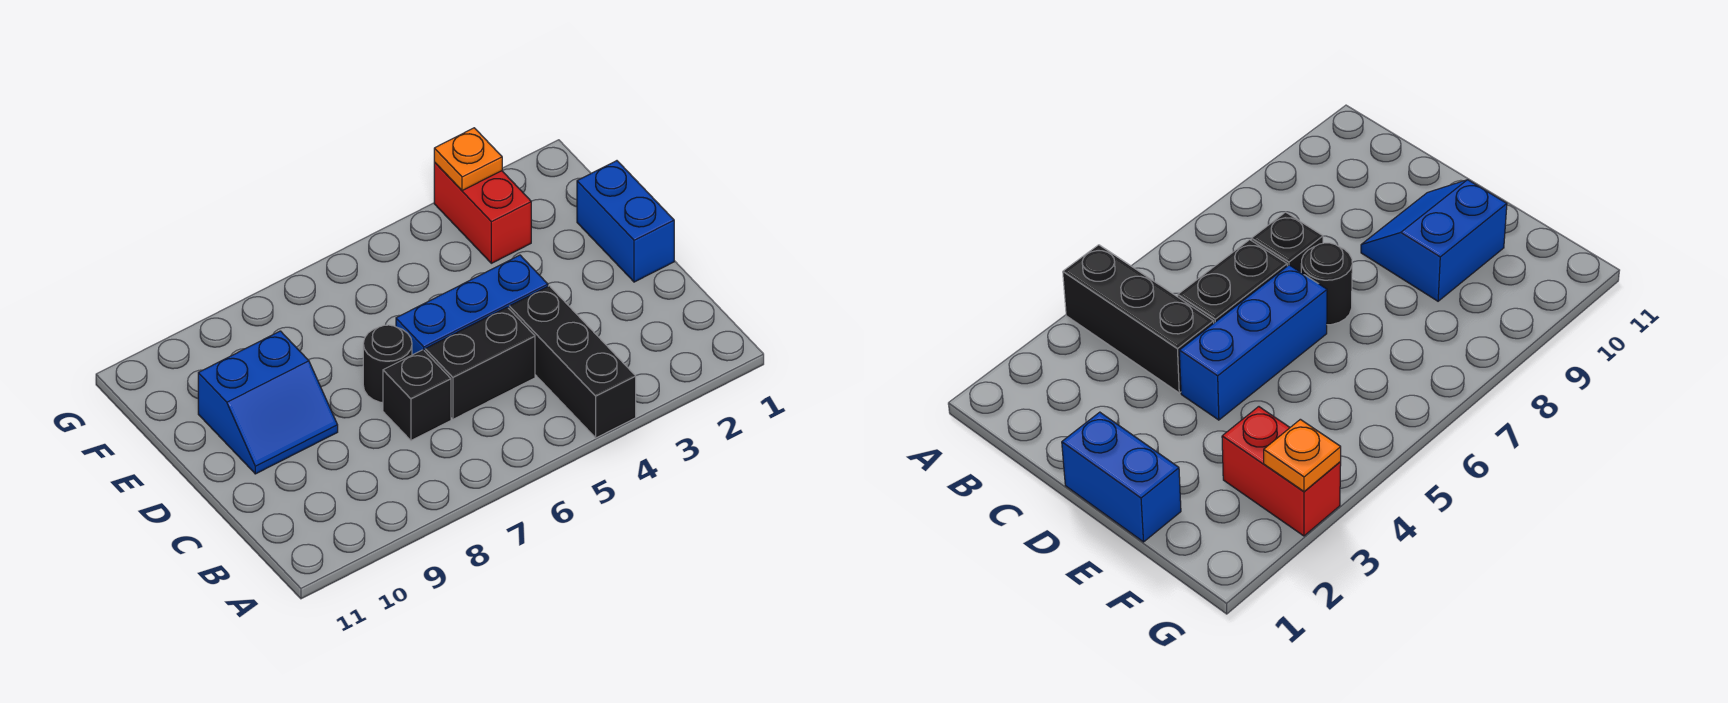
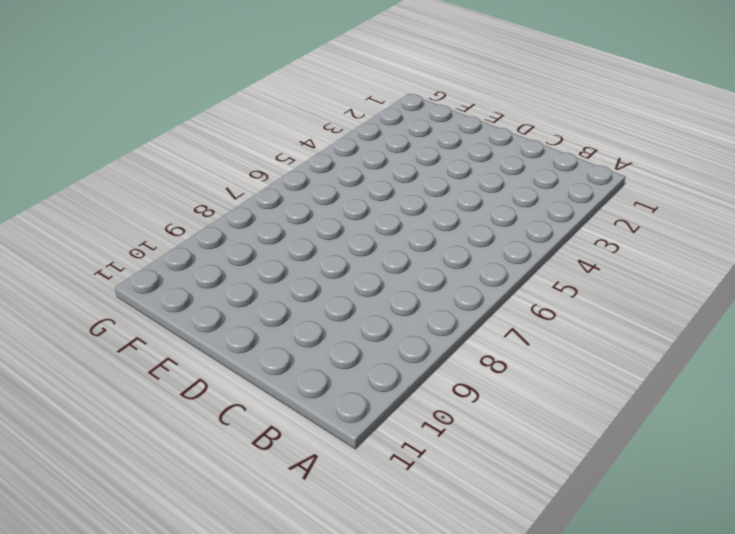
none -> black 1x3 brick [509,286,636,438]
none -> black 1x2 brick [425,307,535,419]

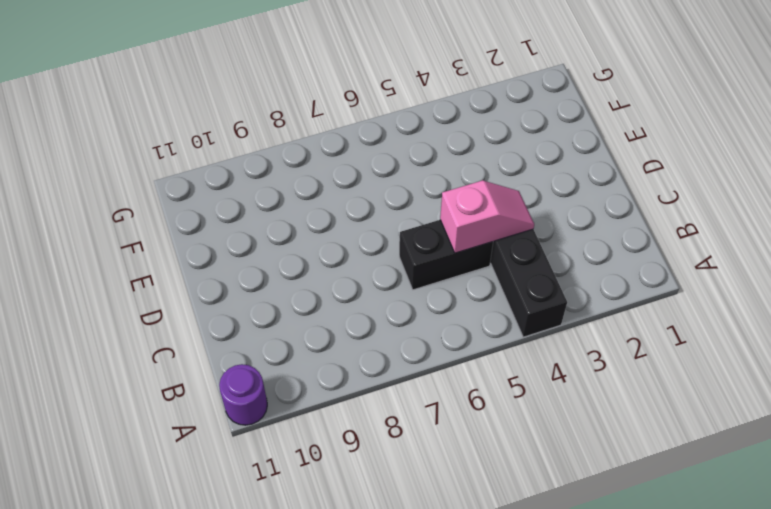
purple 1x1 round brick [219,364,267,425] -> none
pink 1x2 slope [440,180,534,253] -> none
none -> black 1x1 brick [383,350,451,441]
none -> blue 1x2 brick [577,161,674,282]

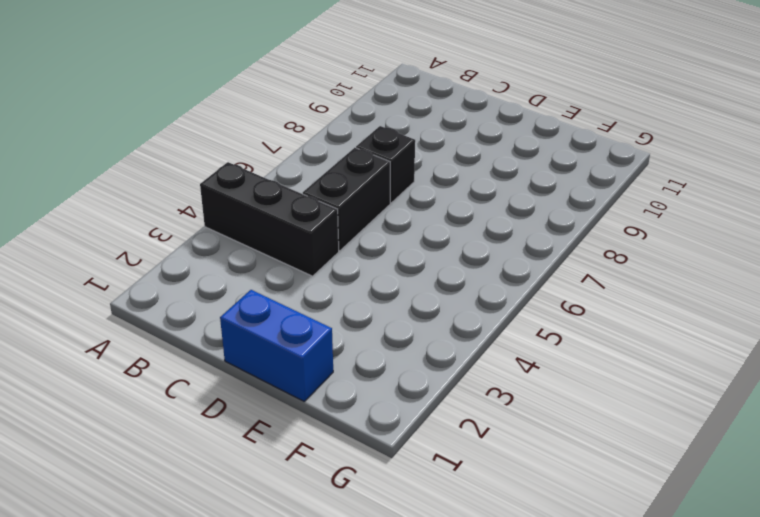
none -> blue 1x3 brick [396,255,548,355]
none -> black 1x1 round brick [363,325,412,403]

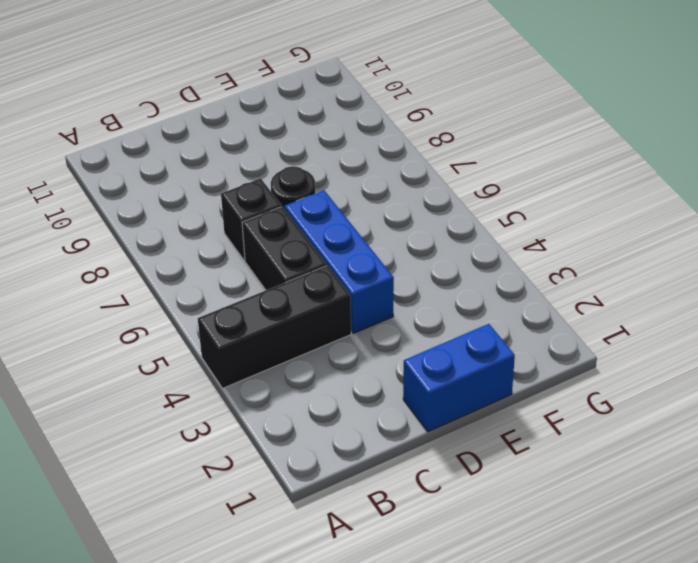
none -> blue 2x2 slope [198,331,338,474]
none -> red 1x2 brick [434,162,531,263]

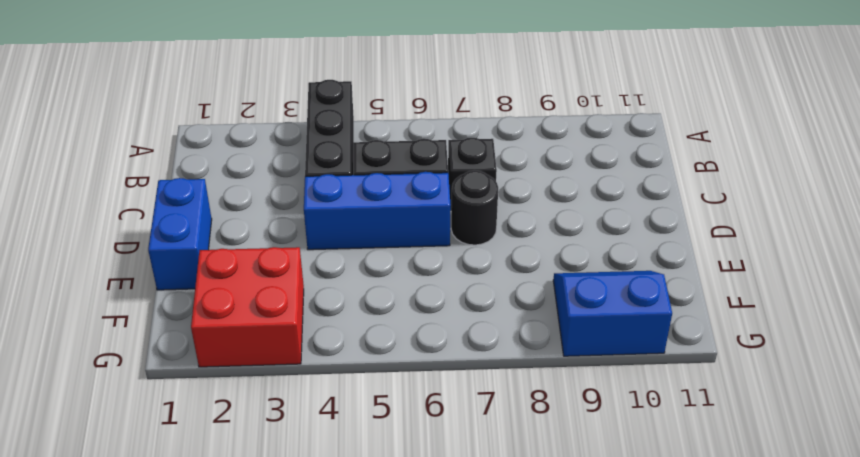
red 2x2 brick [191,247,304,367] -> red 1x2 brick [434,162,531,263]
blue 2x2 slope [553,271,672,356] -> blue 2x2 slope moved to [198,331,338,474]
none -> orange 1x1 plate [434,128,502,191]

